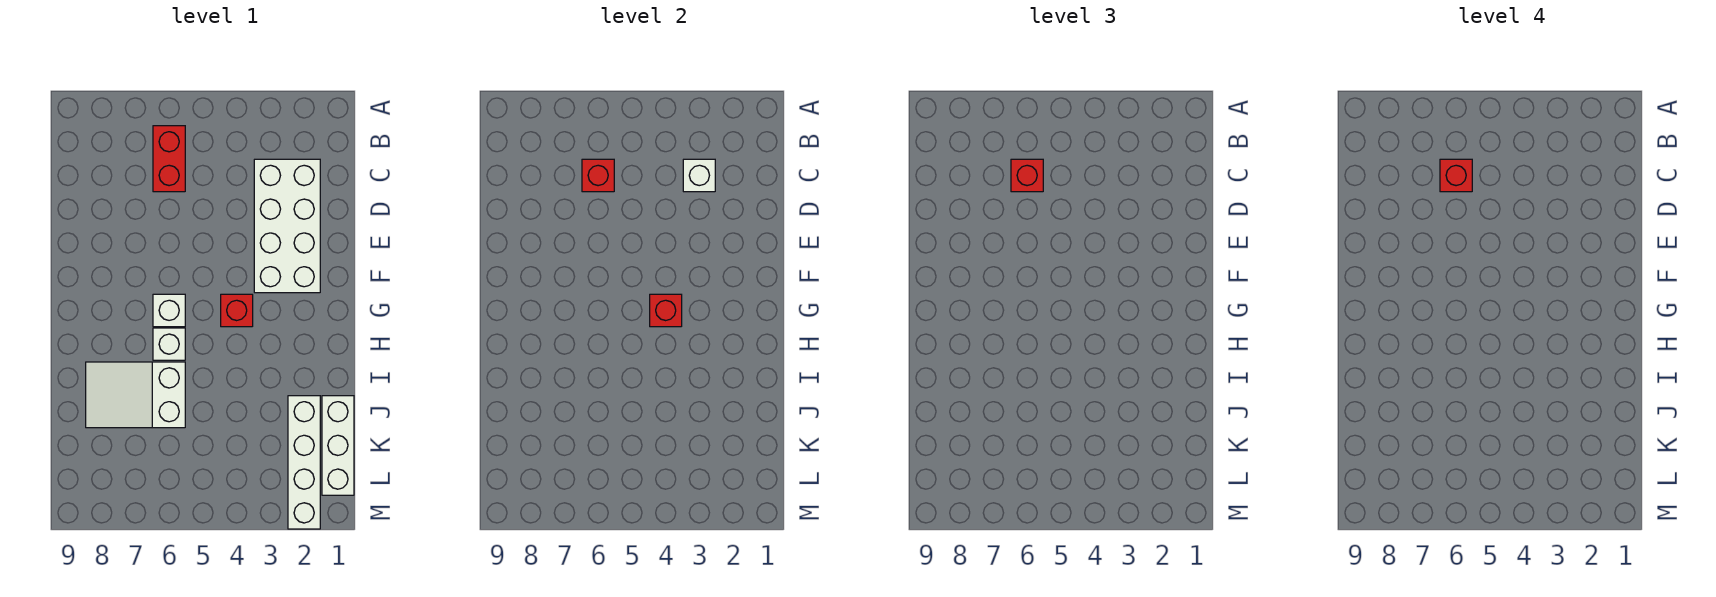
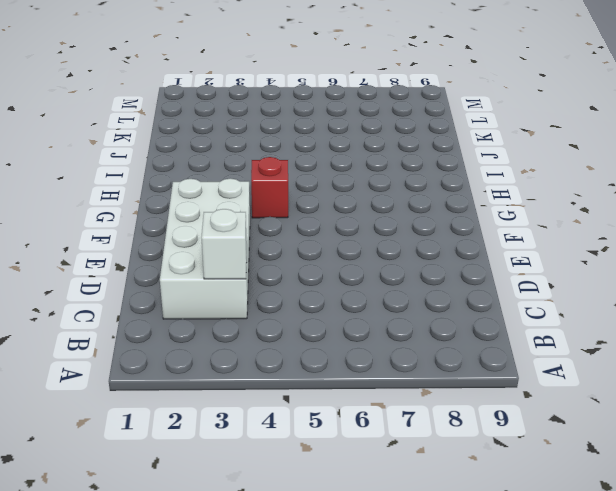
none -> red 1x2 brick [153,126,185,192]
none -> white 1x1 brick [153,294,185,327]
none -> white 1x1 brick [153,328,185,360]

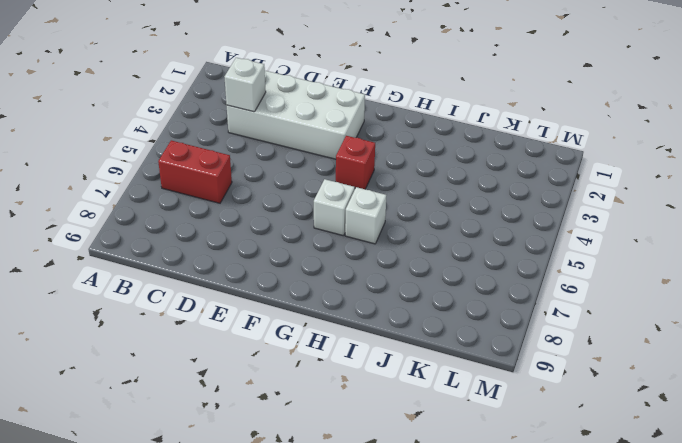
none -> white 2x3 slope [86,362,185,428]
none -> white 1x3 brick [322,396,354,495]
none -> white 1x4 brick [288,396,320,529]

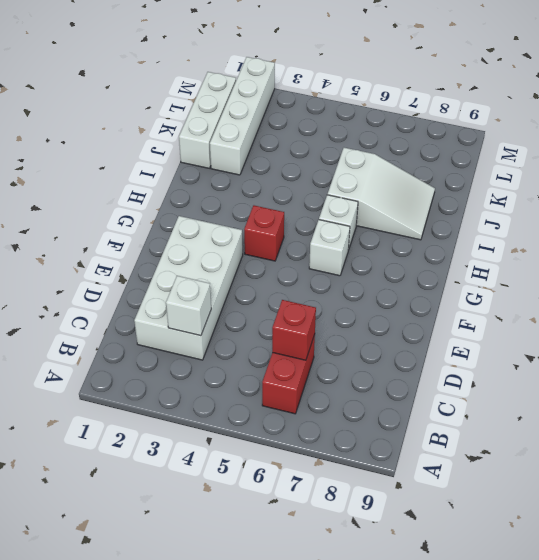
none -> red 1x1 brick [650,294,682,327]
none -> red 1x1 brick [1011,159,1043,192]
none -> red 1x1 brick [1440,159,1472,192]

